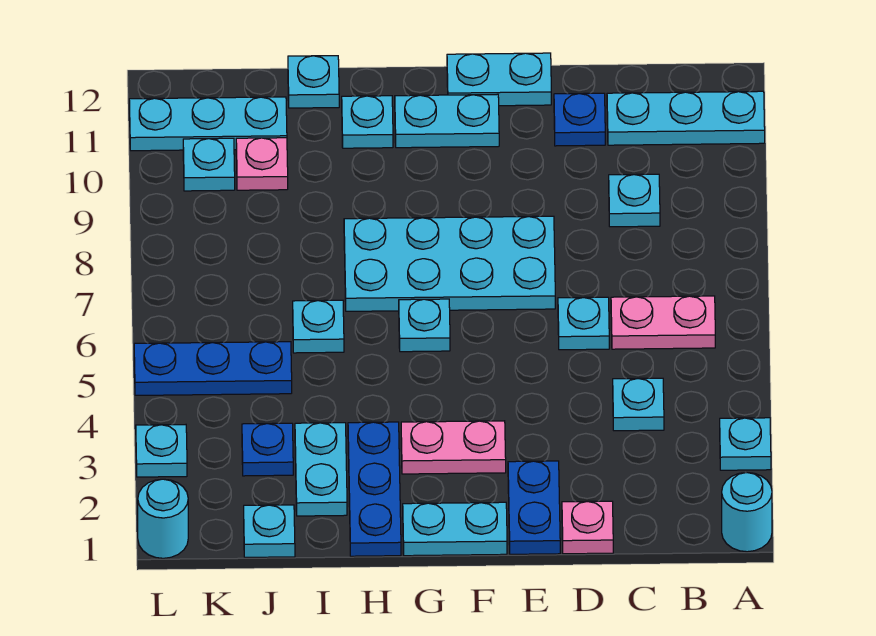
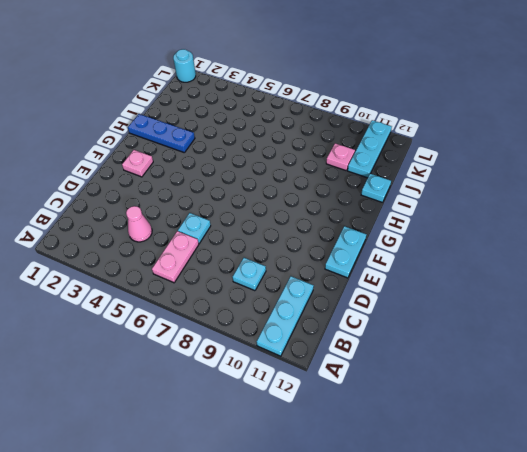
pink 1x1 cone [126,206,152,242] -> cyan 1x1 plate [613,378,664,431]
pink 1x1 plate [122,150,153,177] -> pink 1x1 plate moved to [562,501,613,554]
none -> cyan 1x1 round brick [722,472,772,552]
none -> cyan 1x1 plate [720,418,771,470]
none -> blue 1x1 plate [554,93,605,146]

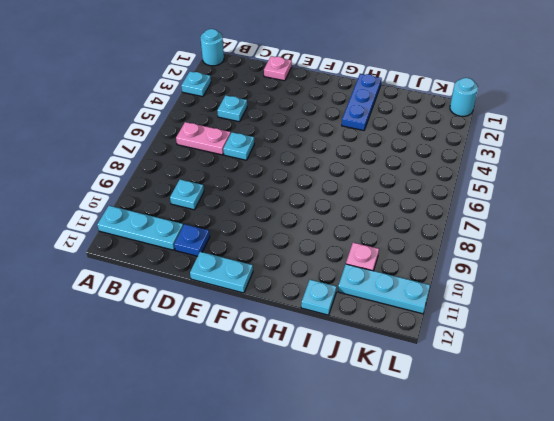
none -> blue 1x2 plate [508,461,560,554]
none -> cyan 2x4 plate [344,216,555,311]
none -> cyan 1x2 plate [403,502,507,556]

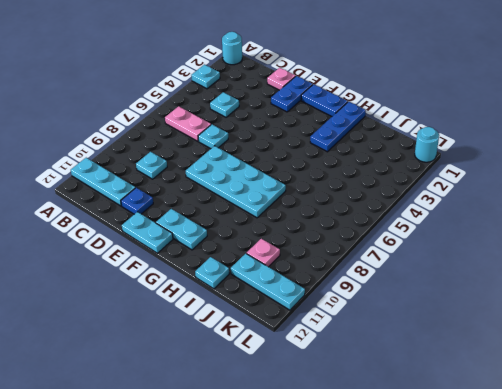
blue 1x2 plate [301,84,348,116] -> cyan 1x2 plate [403,502,507,556]
none -> pink 1x2 plate [401,421,506,474]
none -> cyan 1x1 plate [399,299,450,352]
none -> cyan 1x1 plate [342,96,393,148]

